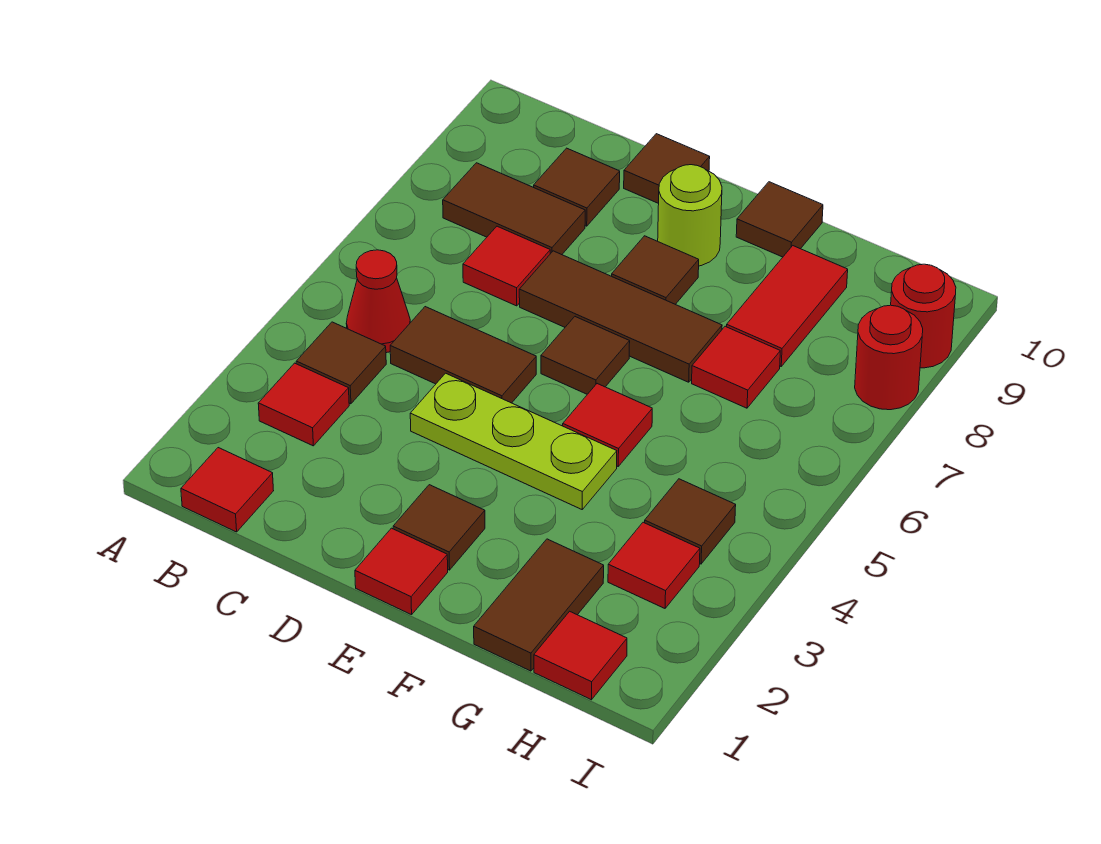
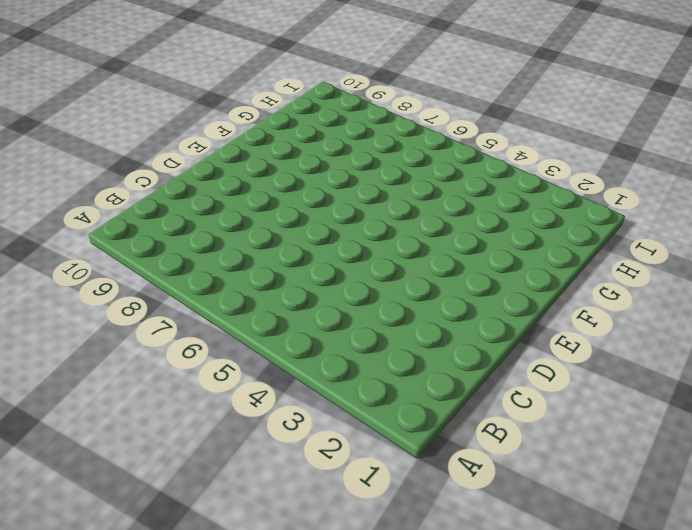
none -> red 1x1 tile [181,448,274,532]
none -> red 1x1 tile [258,363,349,446]
none -> brown 1x1 tile [296,322,386,404]

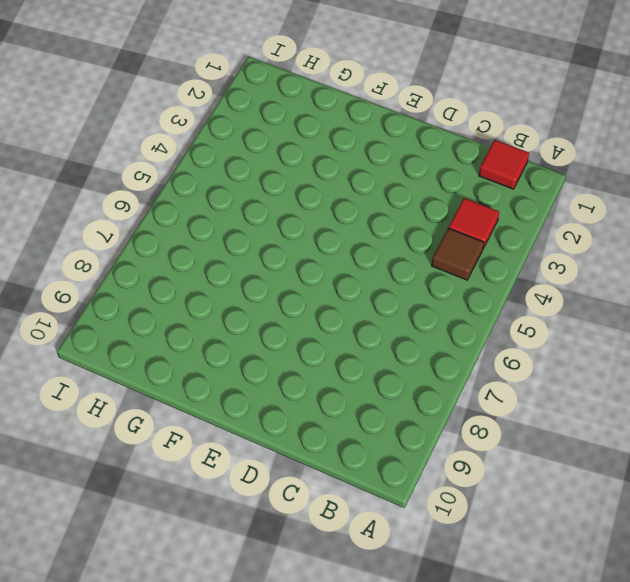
none -> red 1x1 cone [346,250,410,353]
none -> brown 1x2 tile [443,163,585,255]
none -> brown 1x2 tile [390,307,536,403]

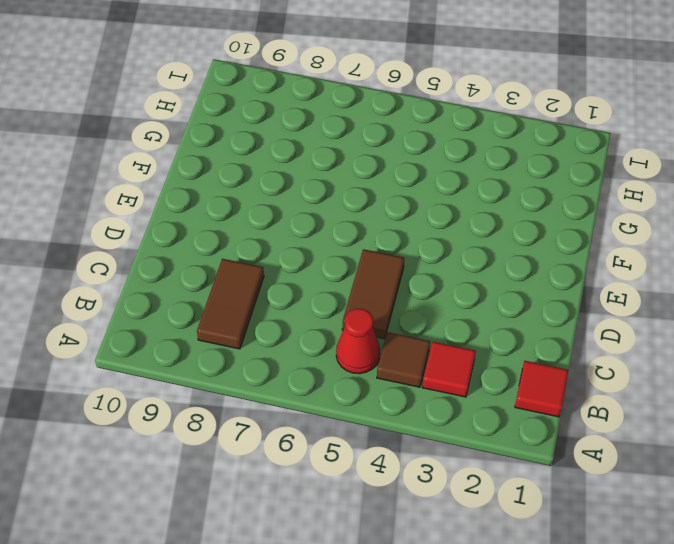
none -> red 1x1 tile [463,226,550,306]
none -> brown 1x1 tile [534,148,620,226]
none -> lime 1x3 plate [410,373,617,509]

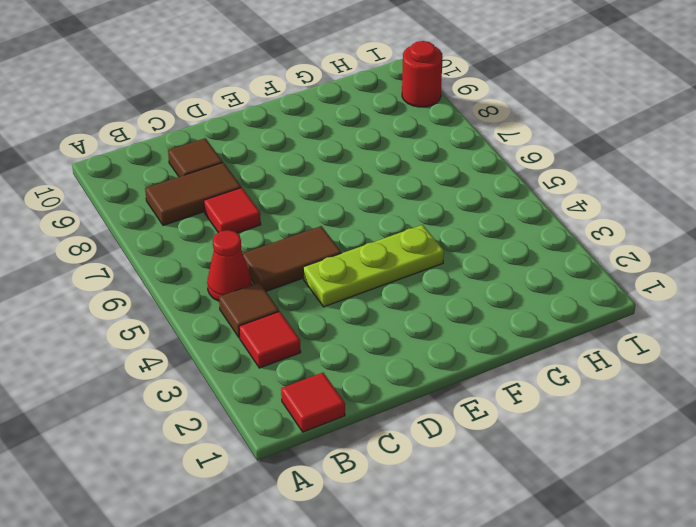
none -> brown 1x3 tile [519,251,722,382]
none -> brown 1x1 tile [624,134,710,204]
none -> red 1x1 tile [355,528,448,615]

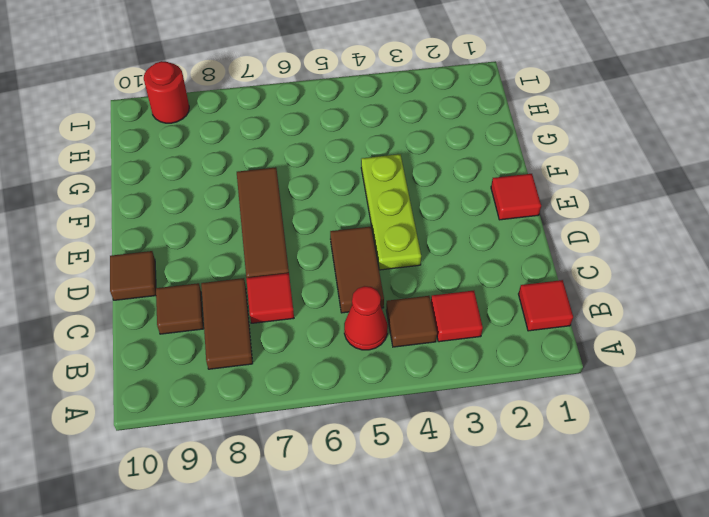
none -> brown 1x1 tile [393,485,485,570]
none -> brown 1x1 tile [541,317,630,394]
none -> brown 1x1 tile [612,236,699,304]

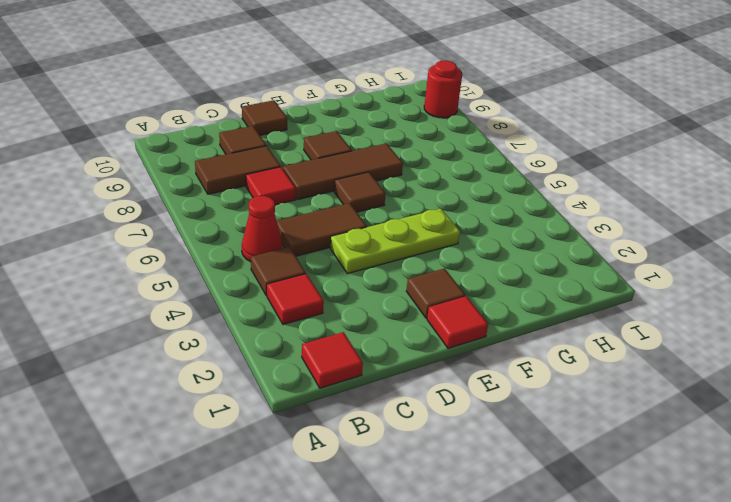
none -> lime 1x1 round brick [658,165,722,266]
none -> red 1x1 tile [563,384,652,466]
none -> brown 1x1 tile [736,182,823,257]

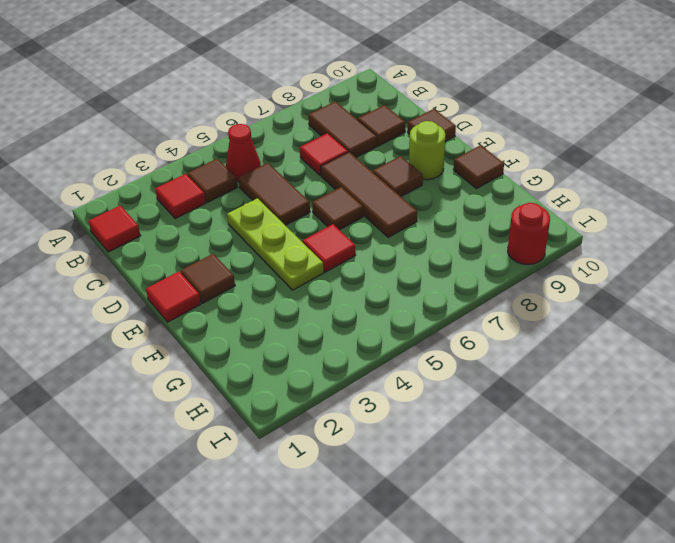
none -> brown 1x2 tile [474,539,604,671]
none -> red 1x1 tile [692,326,780,408]
none -> red 1x2 tile [727,246,848,366]

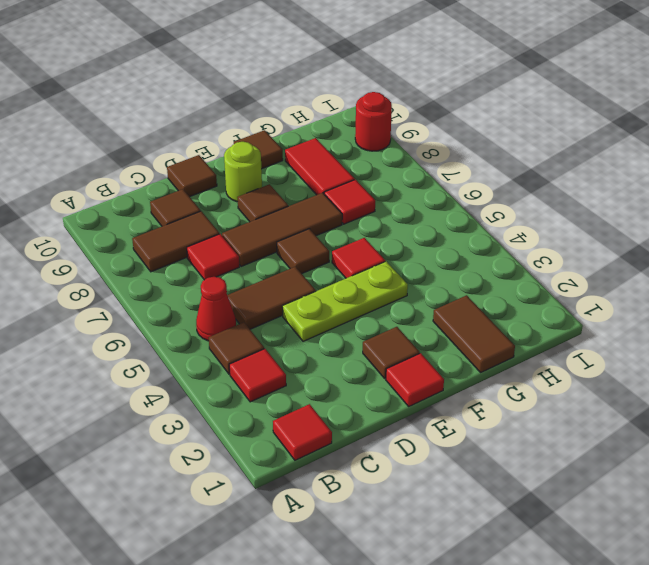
none -> red 1x1 tile [534,611,627,700]
none -> red 1x1 tile [608,522,700,608]
none -> brown 1x1 tile [645,479,736,564]

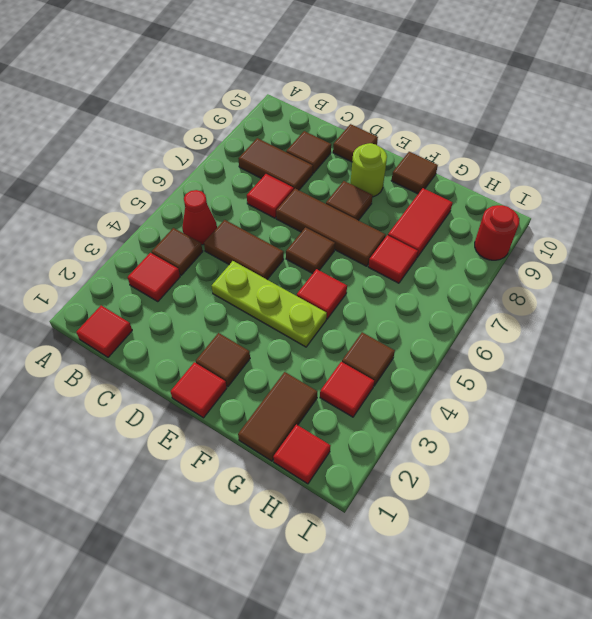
none -> red 1x1 round brick [855,305,923,410]

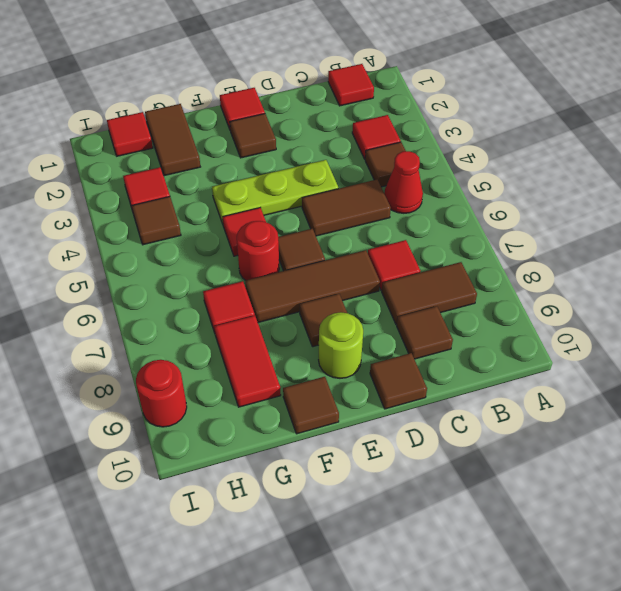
red 1x1 round brick [237,221,279,280] -> red 1x1 round brick moved to [855,305,923,410]

